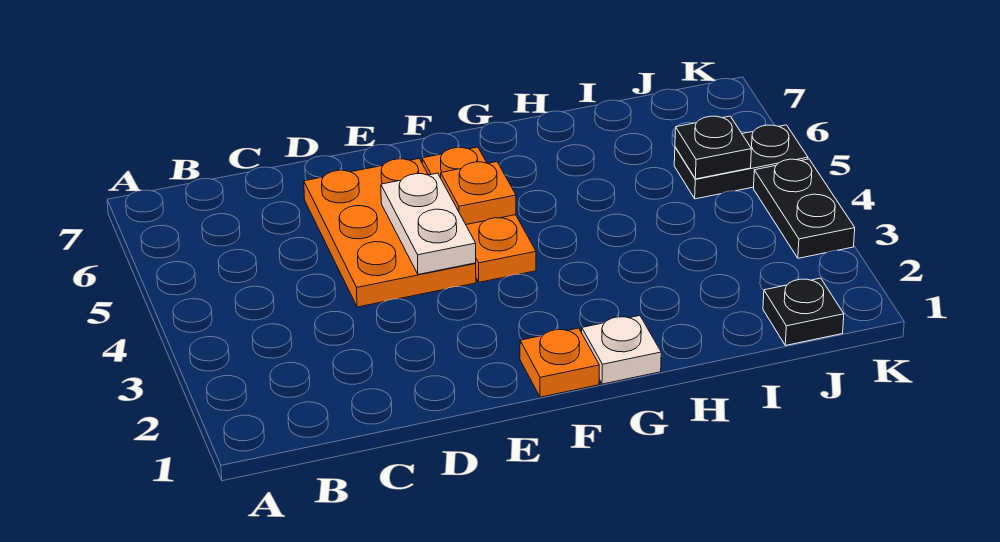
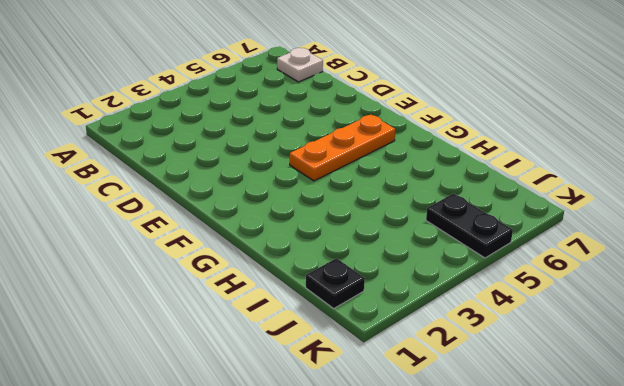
white 1x1 plate [277,48,323,82] -> white 1x1 plate moved to [582,316,661,384]
none -> orange 2x3 plate [304,159,476,307]
none -> orange 1x1 plate [520,328,599,397]

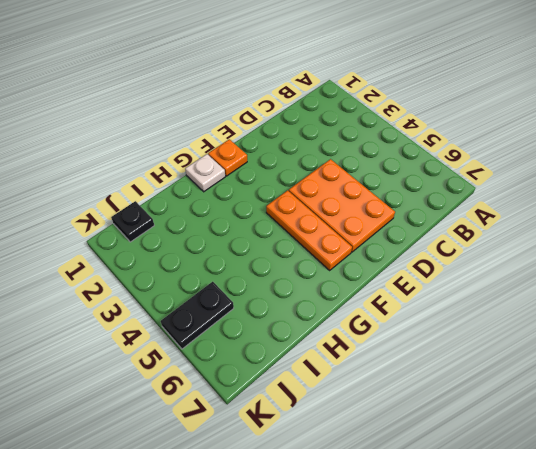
none -> black 1x2 plate [754,159,855,258]
none -> white 1x2 plate [381,173,476,274]

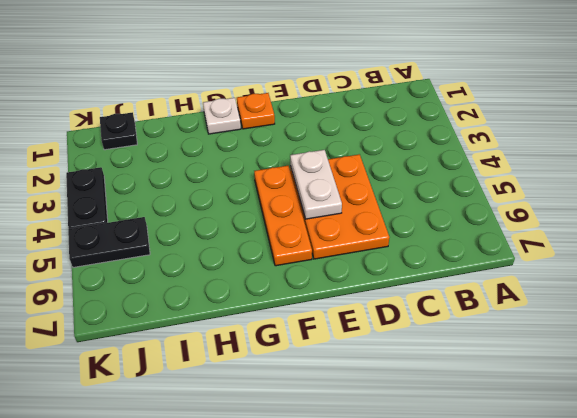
none -> orange 1x1 plate [441,162,516,224]
none -> black 1x1 plate [675,116,751,179]

